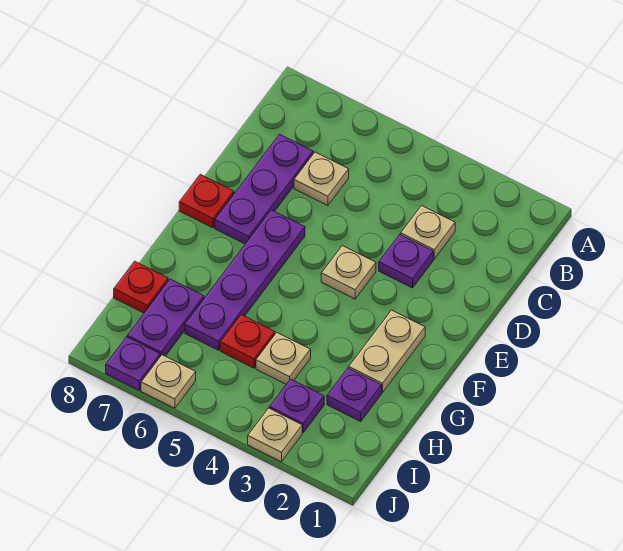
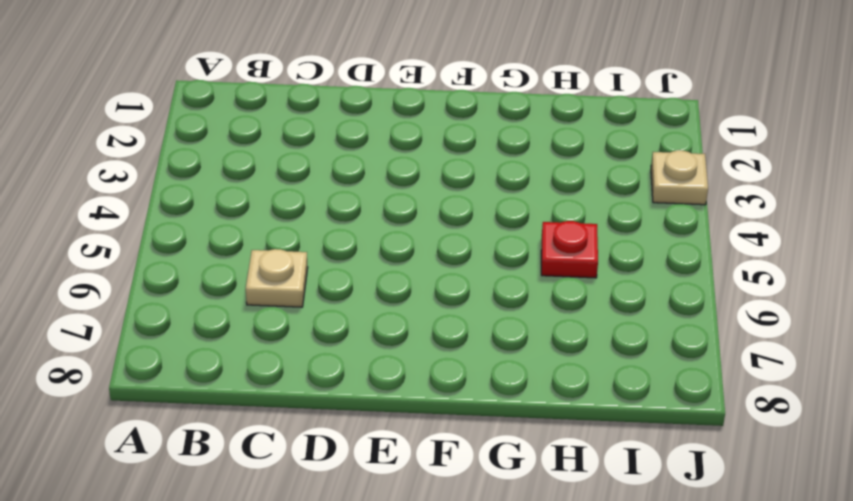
none -> tan 1x1 plate [401,206,455,259]
none -> purple 1x3 plate [215,134,313,244]
none -> purple 1x1 plate [379,235,433,288]

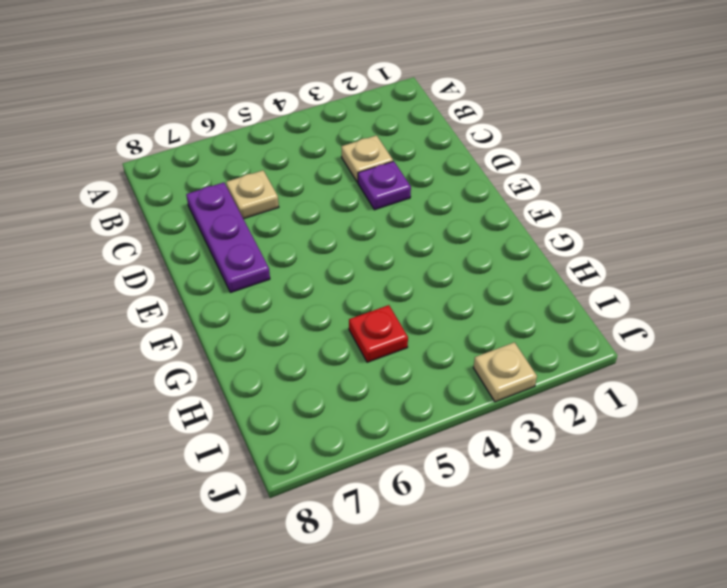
none -> tan 1x1 plate [321,246,376,299]
none -> purple 1x4 plate [185,210,305,350]
none -> red 1x1 plate [179,174,234,228]

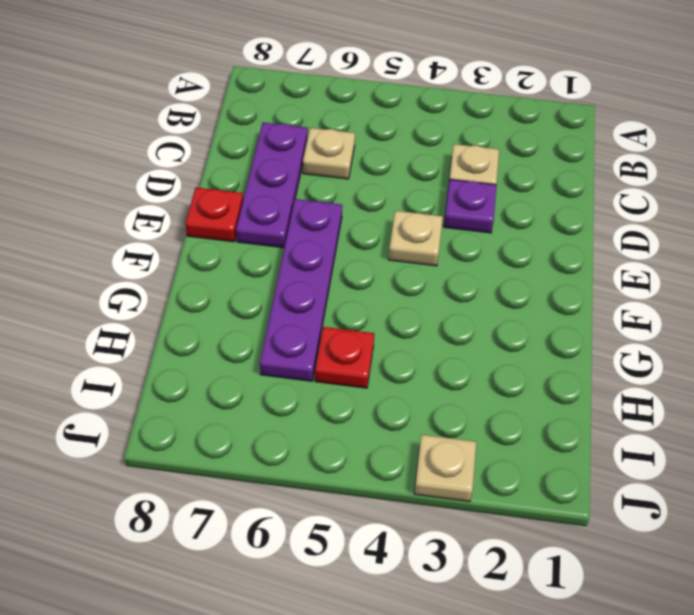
none -> tan 1x2 plate [349,310,425,393]
none -> purple 1x1 plate [327,368,382,421]
none -> tan 1x1 plate [256,333,311,384]

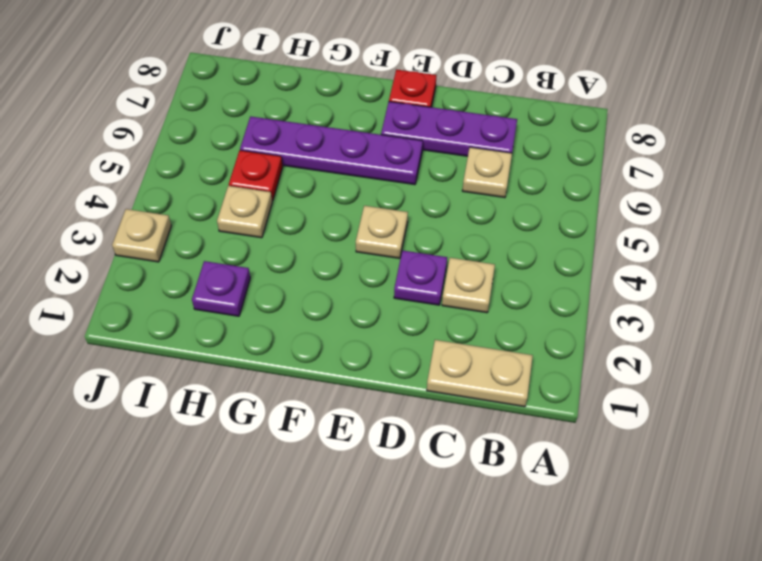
tan 1x2 plate [427,340,533,407] -> tan 1x2 plate moved to [349,310,425,393]
none -> purple 1x2 plate [127,279,204,356]
none -> red 1x1 plate [114,261,168,313]
none -> purple 1x1 plate [270,379,324,432]

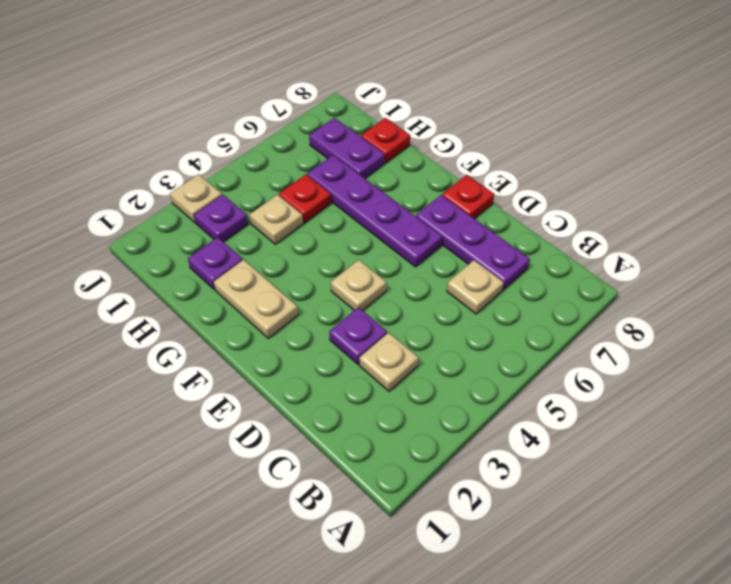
none -> tan 1x1 plate [141,355,196,408]
none -> purple 1x1 plate [106,337,160,390]

